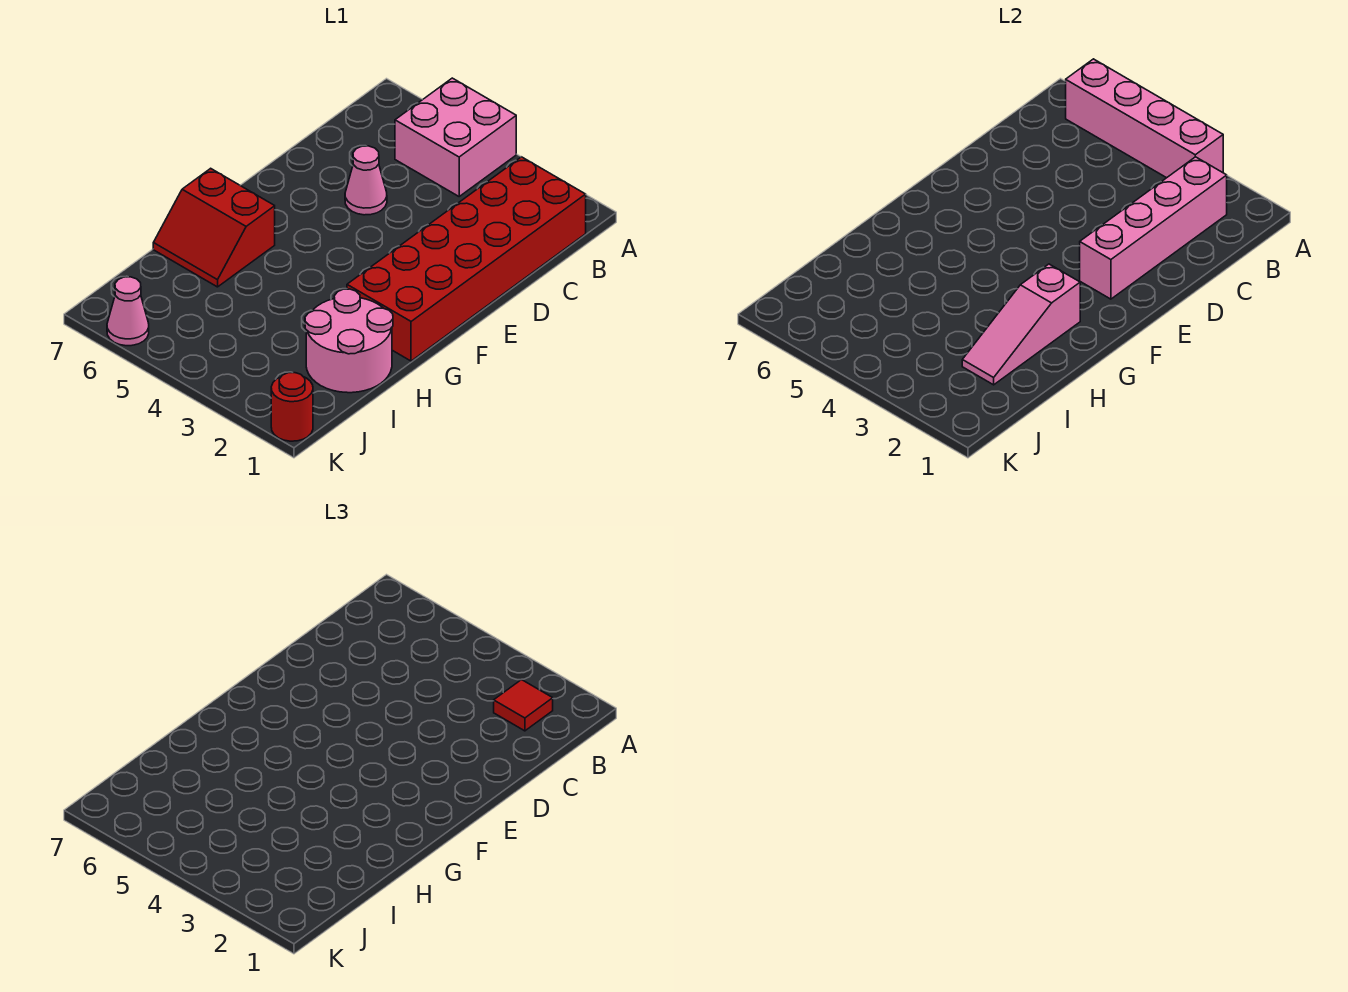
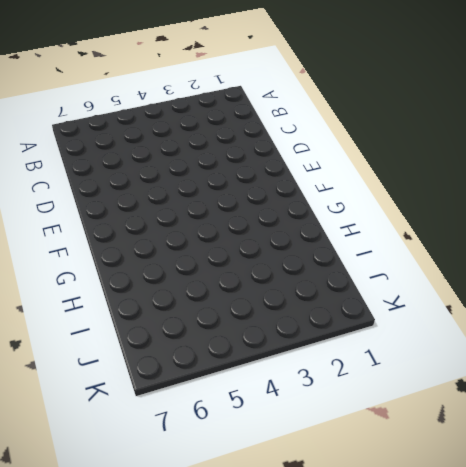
none -> pink 2x2 brick [395,78,516,196]
none -> red 2x6 brick [347,157,586,361]

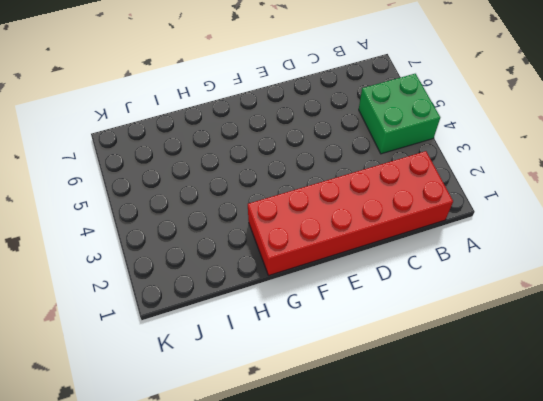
green 2x2 brick [359,74,440,154] -> pink 2x2 brick [395,78,516,196]
none -> pink 1x1 cone [345,146,387,215]
none -> red 2x2 slope [153,168,275,287]

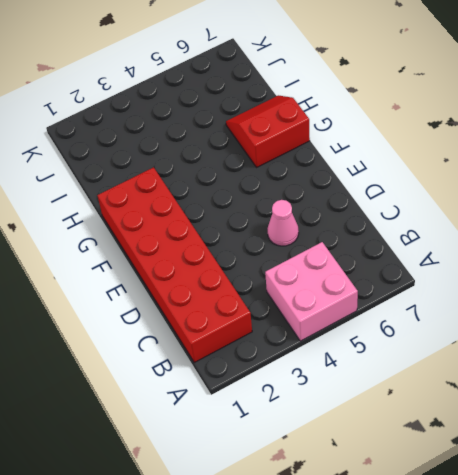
none -> pink 2x2 round brick [305,289,393,393]
none -> red 1x1 round brick [271,373,313,441]

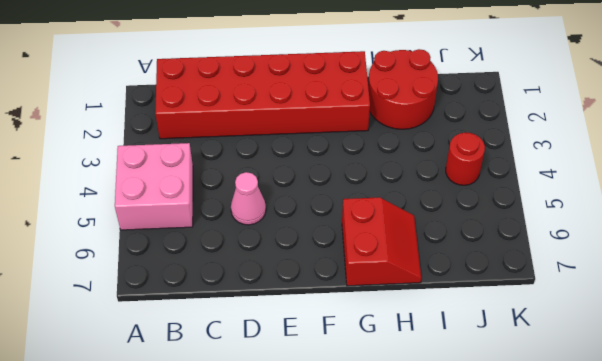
red 2x2 round brick [368,49,438,129] -> pink 2x2 round brick [305,289,393,393]
red 1x1 round brick [446,132,485,185] -> red 1x1 round brick moved to [271,373,313,441]
none -> pink 1x1 cone [107,277,149,346]
none -> pink 1x4 brick [1066,59,1223,178]

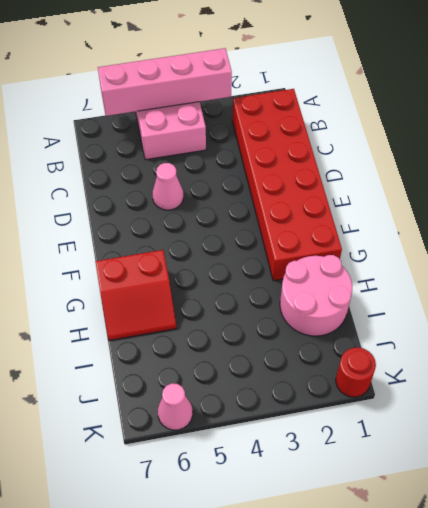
none -> pink 1x4 brick [1080,157,1227,299]
none -> pink 1x3 slope [962,264,1080,385]

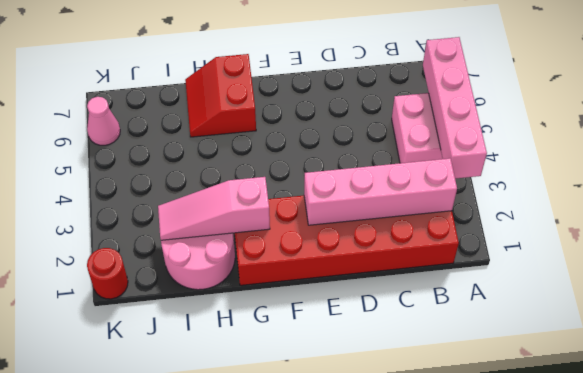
none -> pink 1x1 cone [345,146,387,215]
none -> red 1x1 tile [494,680,553,731]

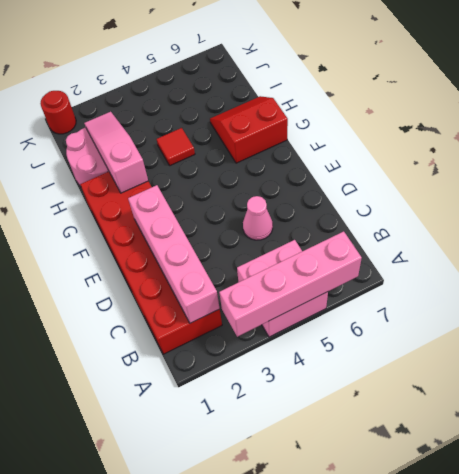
red 1x1 tile [157,128,195,166] -> red 1x1 tile moved to [494,680,553,731]
none -> pink 1x1 cone [107,277,149,346]

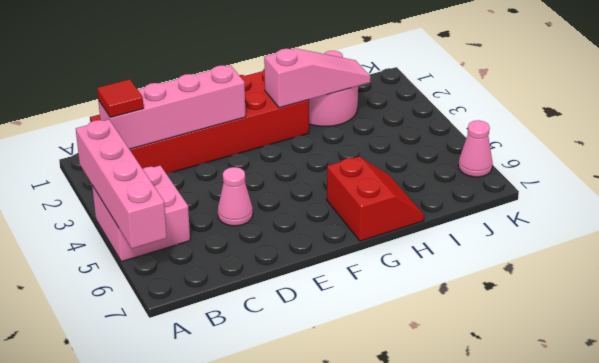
none -> red 1x1 round brick [271,373,313,441]

